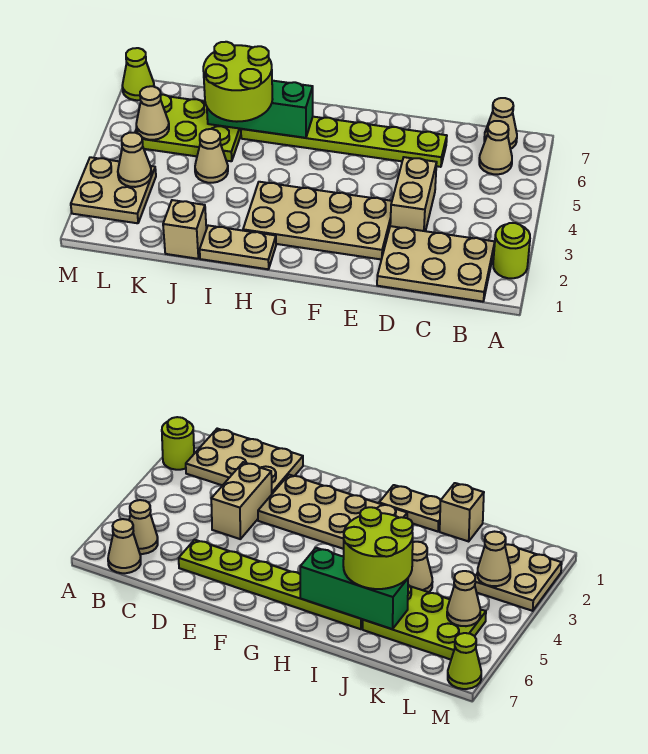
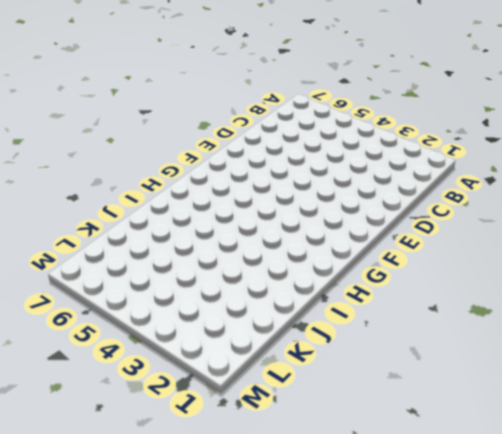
none -> lime 1x1 round brick [493,223,530,278]
none -> tan 2x3 plate [377,226,495,302]
none -> tan 1x1 cone [479,121,512,174]

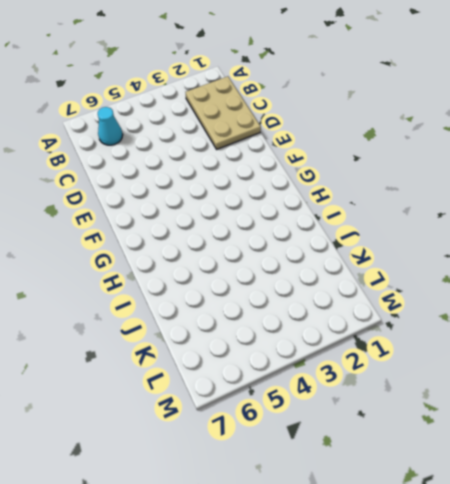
cyan 1x1 cone [98,107,123,145] -> tan 1x1 cone [479,121,512,174]
none -> lime 1x1 round brick [493,223,530,278]
none -> tan 1x1 cone [484,98,517,149]
none -> tan 1x2 brick [390,157,437,231]

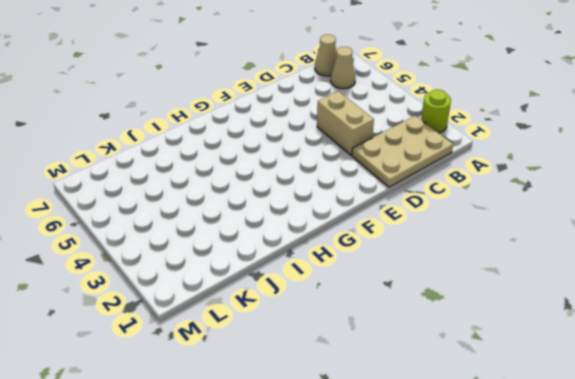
none -> lime 1x6 plate [241,117,447,167]
none -> tan 2x4 plate [243,182,392,259]
none -> tan 1x2 plate [200,226,276,269]

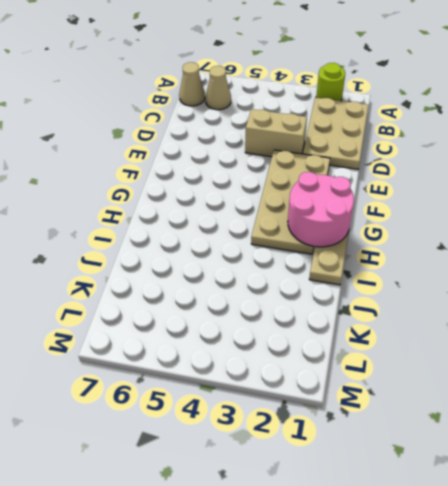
pink 2x2 round brick [288,172,354,247] -> none
none -> lime 1x6 plate [241,117,447,167]
none -> tan 1x1 brick [163,200,206,259]
none -> tan 1x1 cone [195,129,228,183]

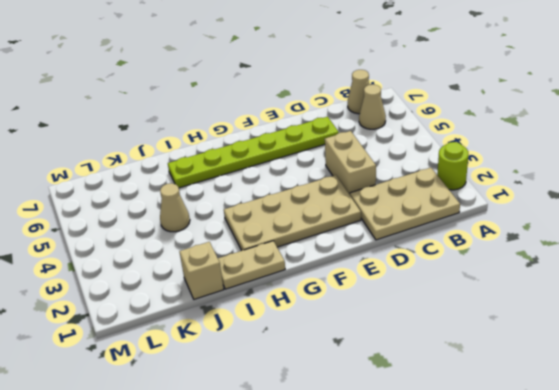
none -> lime 2x3 plate [135,95,241,161]
none -> tan 2x2 plate [71,157,156,223]
none -> lime 1x1 cone [122,48,154,100]

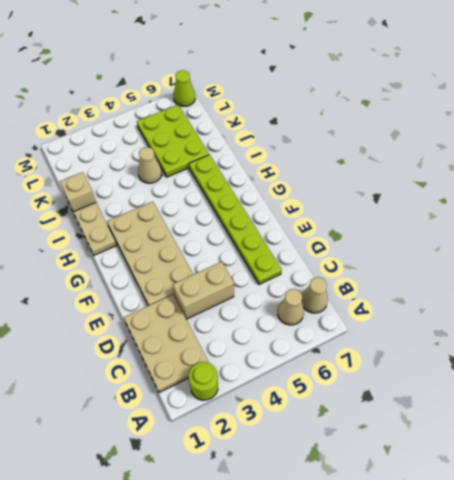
none -> tan 2x2 plate [71,157,156,223]
none -> green 1x3 brick [207,81,313,138]
none -> tan 1x1 cone [118,133,151,187]

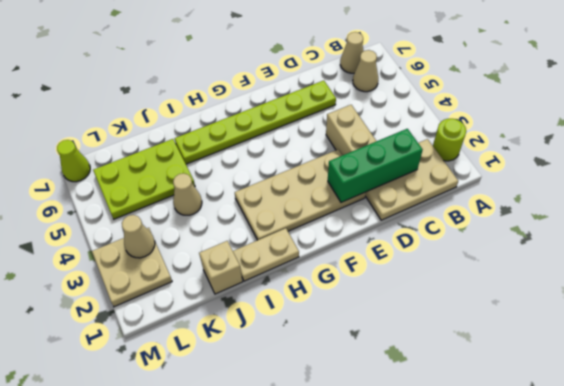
green 1x3 brick [328,129,423,202] -> green 1x3 brick moved to [207,81,313,138]
none -> tan 1x1 cone [136,86,169,140]
none -> lime 2x2 round brick [203,42,273,122]

